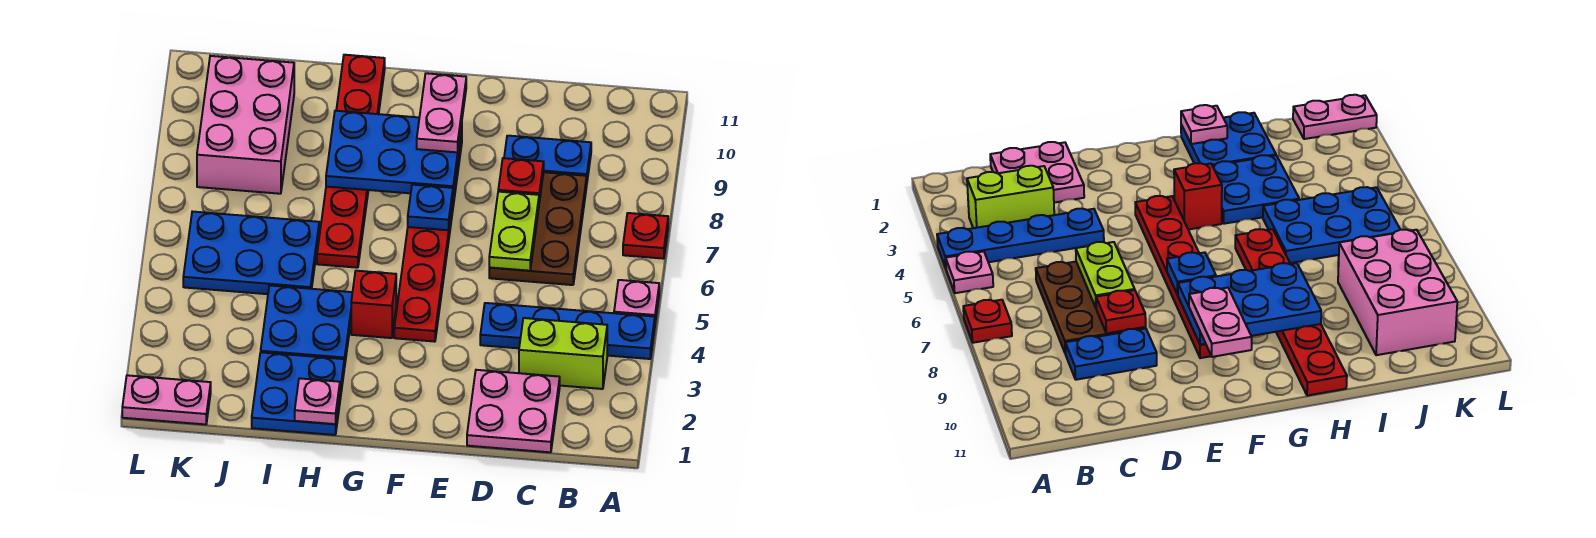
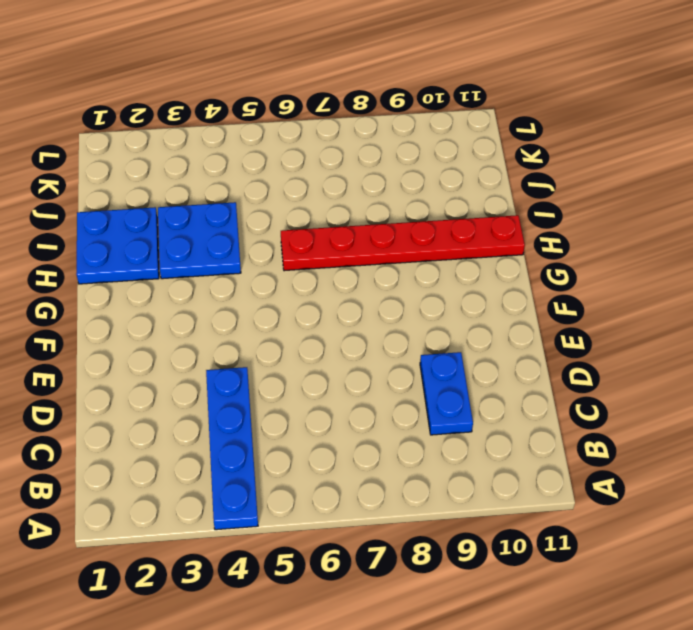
none -> pink 1x1 plate [614,280,659,323]
none -> red 1x1 plate [623,213,668,259]
none -> lime 1x2 brick [519,318,607,389]

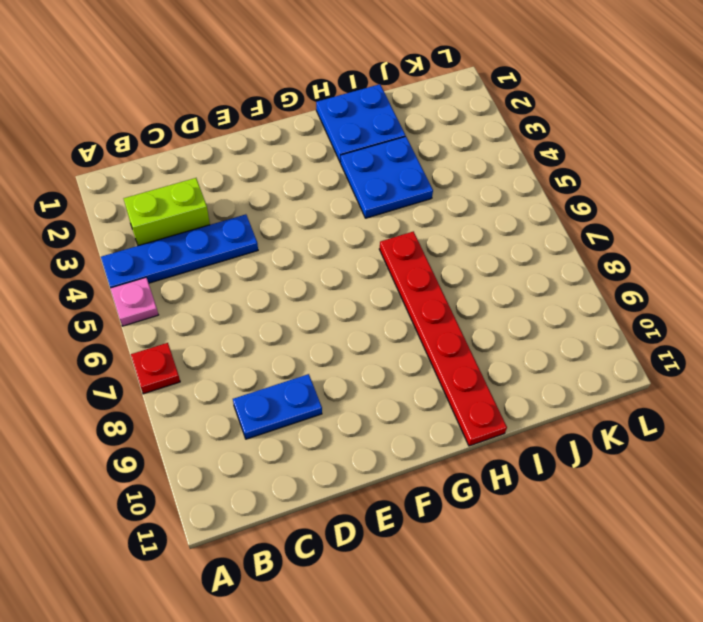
none -> pink 2x2 plate [467,370,560,452]
none -> brown 2x3 plate [489,172,587,285]
none -> red 1x6 plate [394,135,462,342]

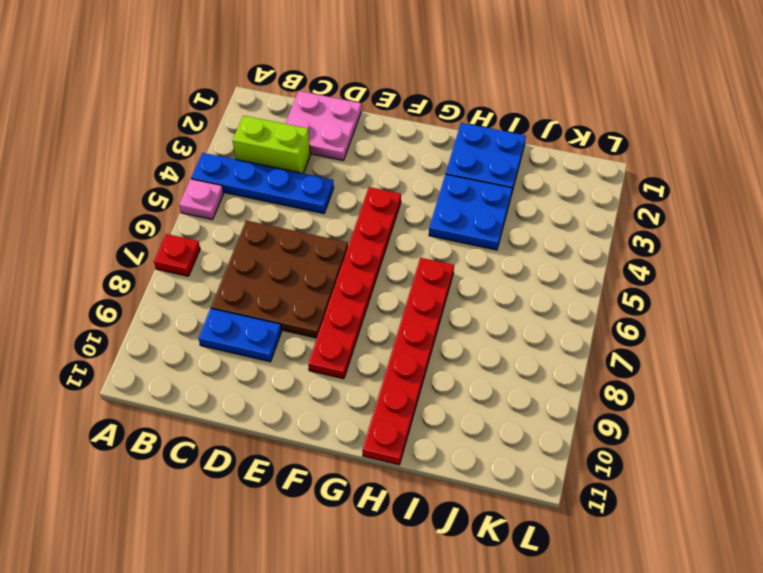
brown 3x3 plate [211,220,348,338] -> brown 2x3 plate [489,172,587,285]
none -> red 1x1 brick [351,271,396,338]
none -> blue 2x3 plate [183,212,319,294]
none -> pink 2x3 brick [197,56,294,194]

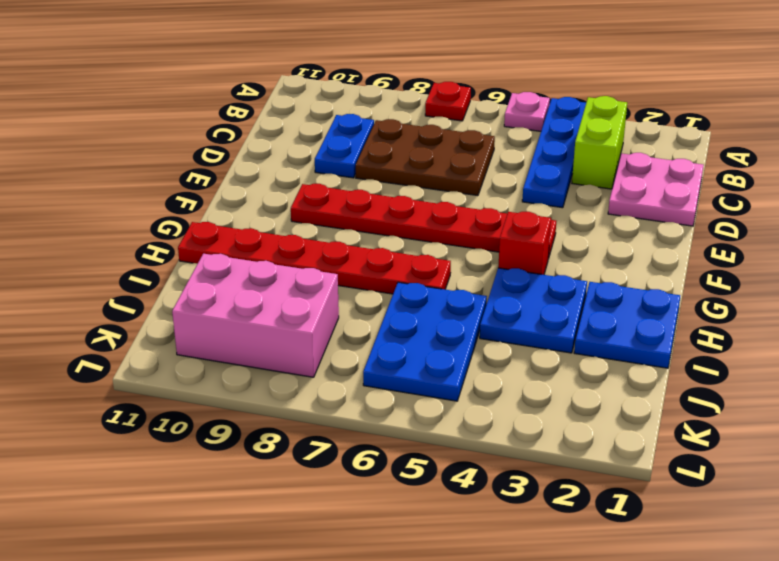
none -> pink 1x2 plate [122,375,211,425]
none -> lime 1x2 plate [489,192,539,271]
none -> red 1x1 plate [498,158,544,202]

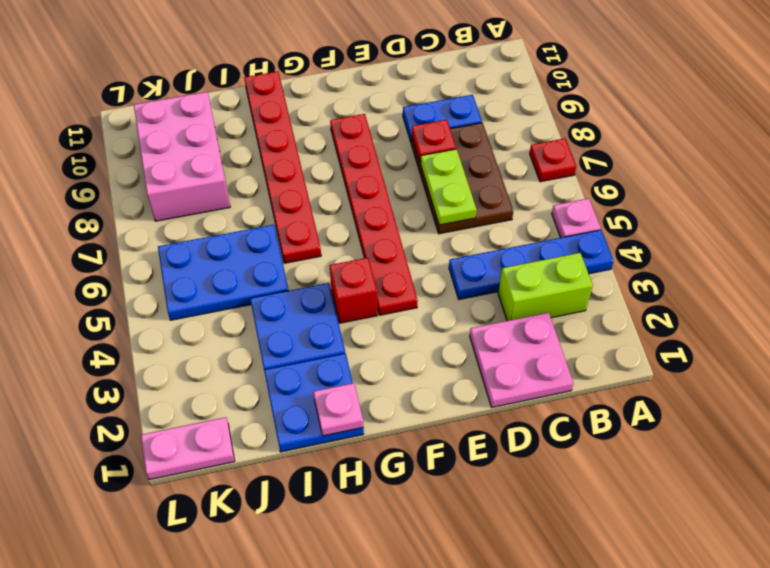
none -> blue 1x1 plate [408,185,453,230]
none -> blue 2x3 plate [326,111,462,194]
none -> pink 1x2 plate [417,73,466,152]

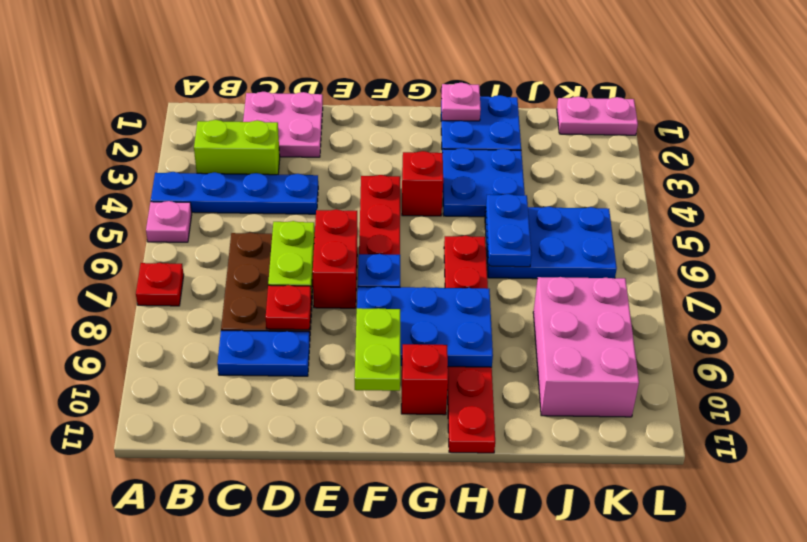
red 1x2 brick [312,209,357,308] -> none
lime 1x2 plate [355,308,400,391] -> pink 1x2 plate [417,73,466,152]
red 1x1 brick [401,344,448,415] -> none
blue 1x2 plate [486,194,532,267] -> none

